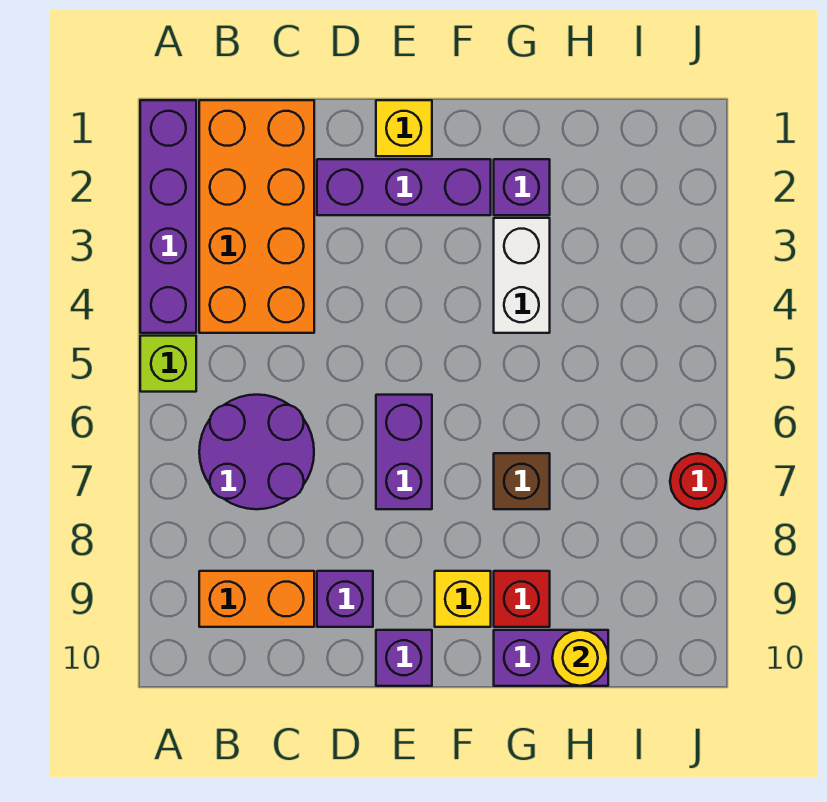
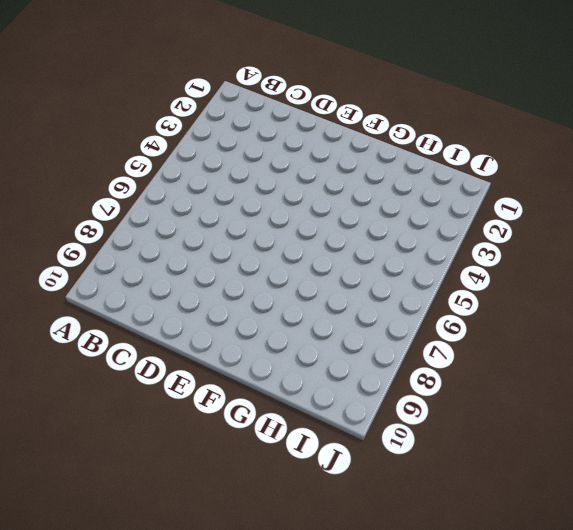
none -> purple 1x4 brick [140,100,196,333]
none -> lime 1x1 brick [140,336,196,392]
none -> orange 2x4 brick [199,100,314,333]

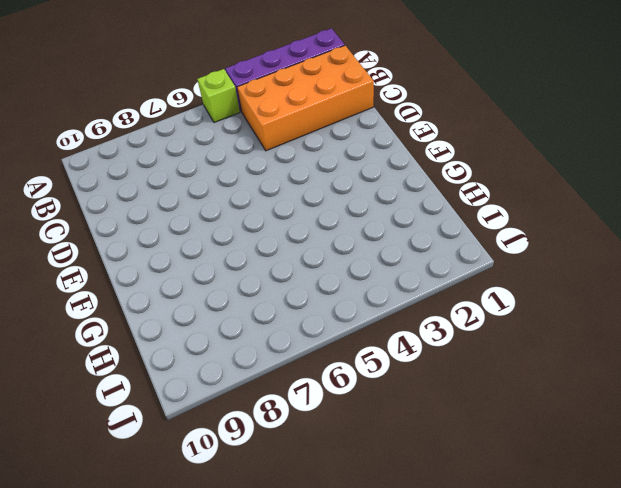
none -> purple 2x2 round brick [199,395,314,509]
none -> orange 1x2 brick [199,571,314,627]
none -> purple 1x3 brick [317,159,491,215]

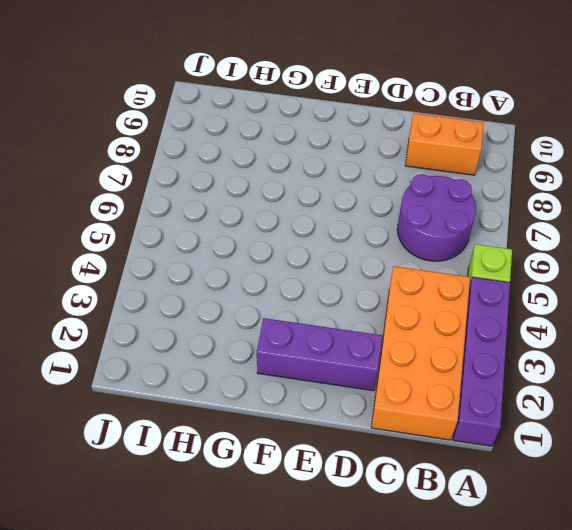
none -> purple 1x1 brick [317,571,373,627]
none -> yellow 1x1 brick [376,100,432,156]
none -> purple 1x2 brick [376,395,432,509]

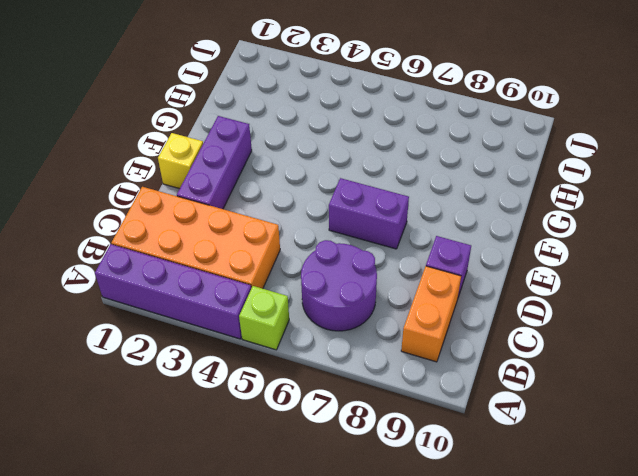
none -> purple 1x1 brick [376,630,432,686]
none -> yellow 1x1 brick [435,571,491,627]
none -> purple 1x1 brick [494,159,550,215]

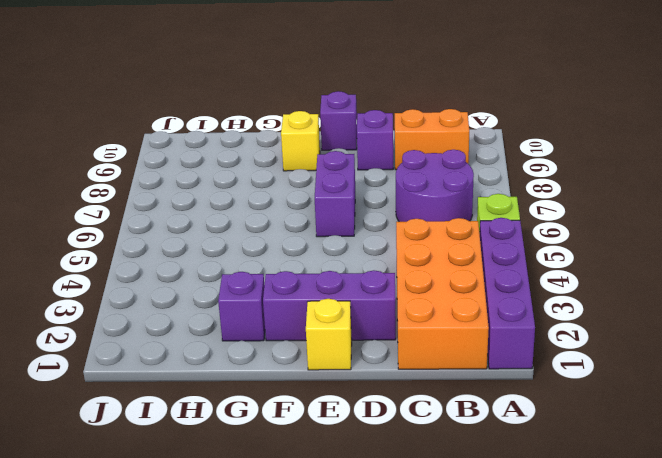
none -> white 1x2 brick [494,218,550,333]
none -> brown 1x1 brick [494,453,550,509]
none -> red 1x1 brick [494,571,550,627]

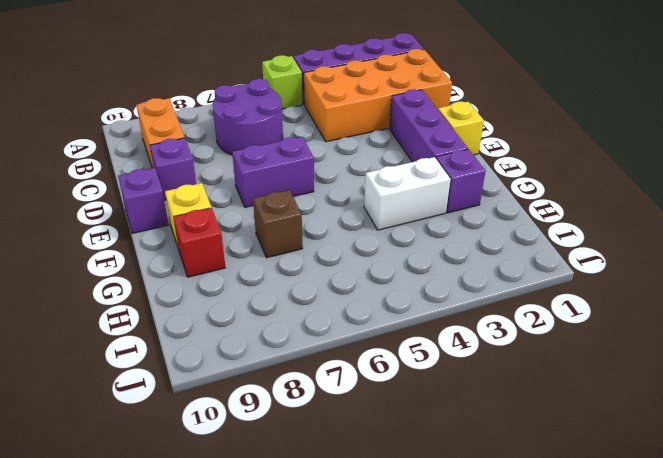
none -> purple 1x2 brick [494,630,608,686]
none -> red 1x1 round brick [670,453,726,509]
none -> yellow 1x1 round brick [552,630,608,686]

